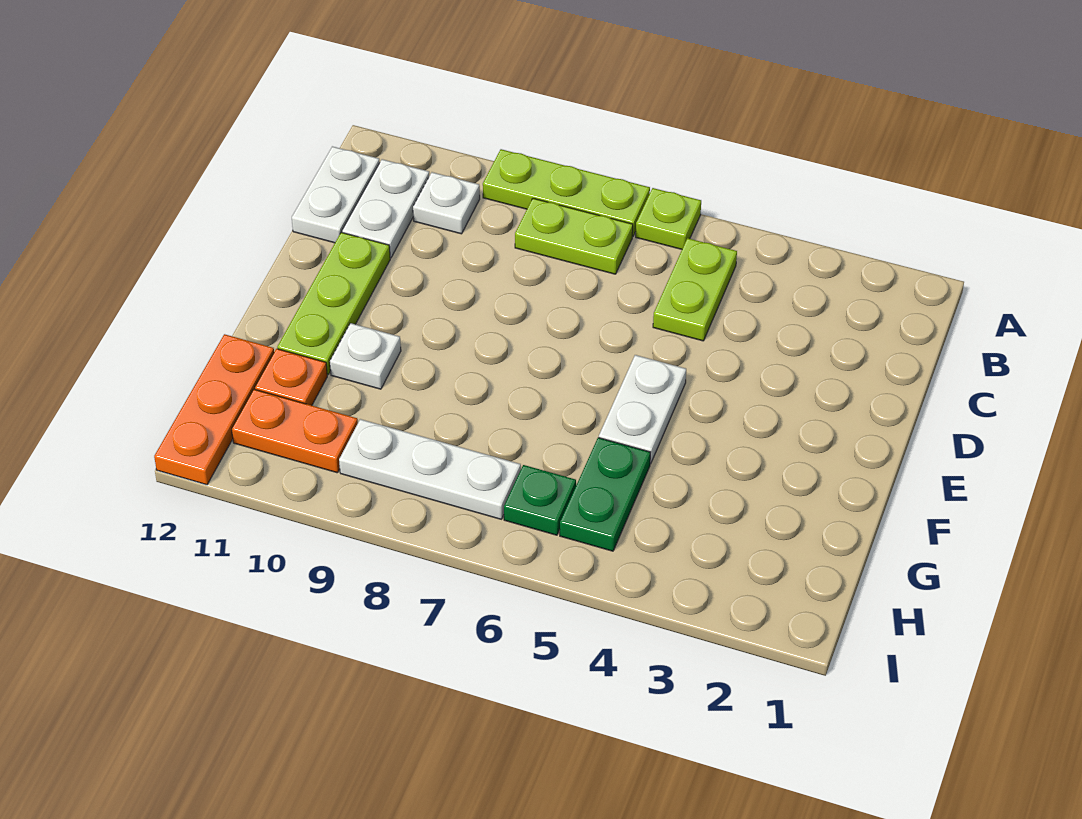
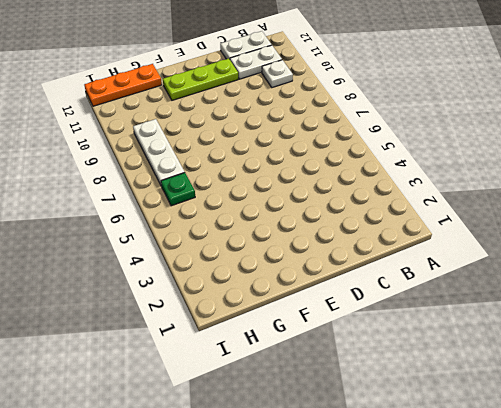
none -> lime 1x1 plate [636,188,701,249]
none -> lime 1x3 plate [483,149,650,237]
none -> lime 1x2 plate [653,238,737,341]

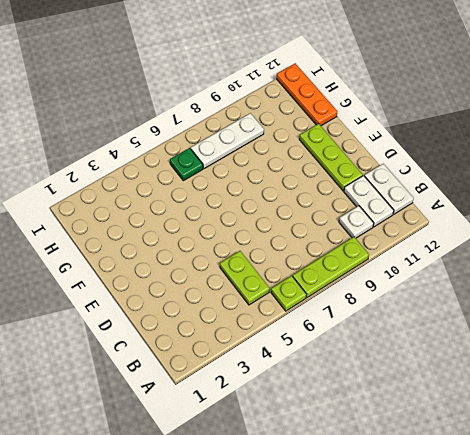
none -> lime 1x2 plate [515,198,633,274]
none -> white 1x2 plate [599,355,686,464]
none -> white 1x1 plate [330,323,401,389]

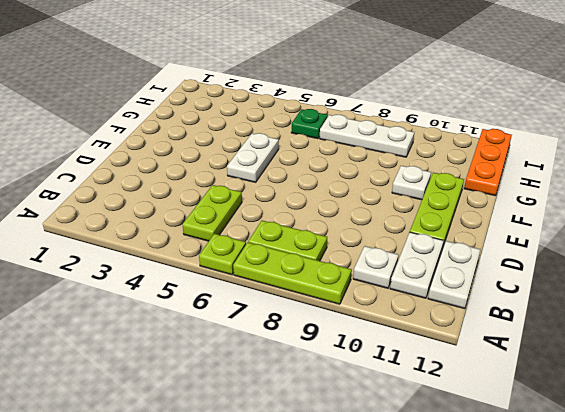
none -> green 1x2 plate [560,438,650,551]
none -> orange 1x1 plate [255,349,327,405]
none -> orange 1x2 plate [232,389,358,473]

